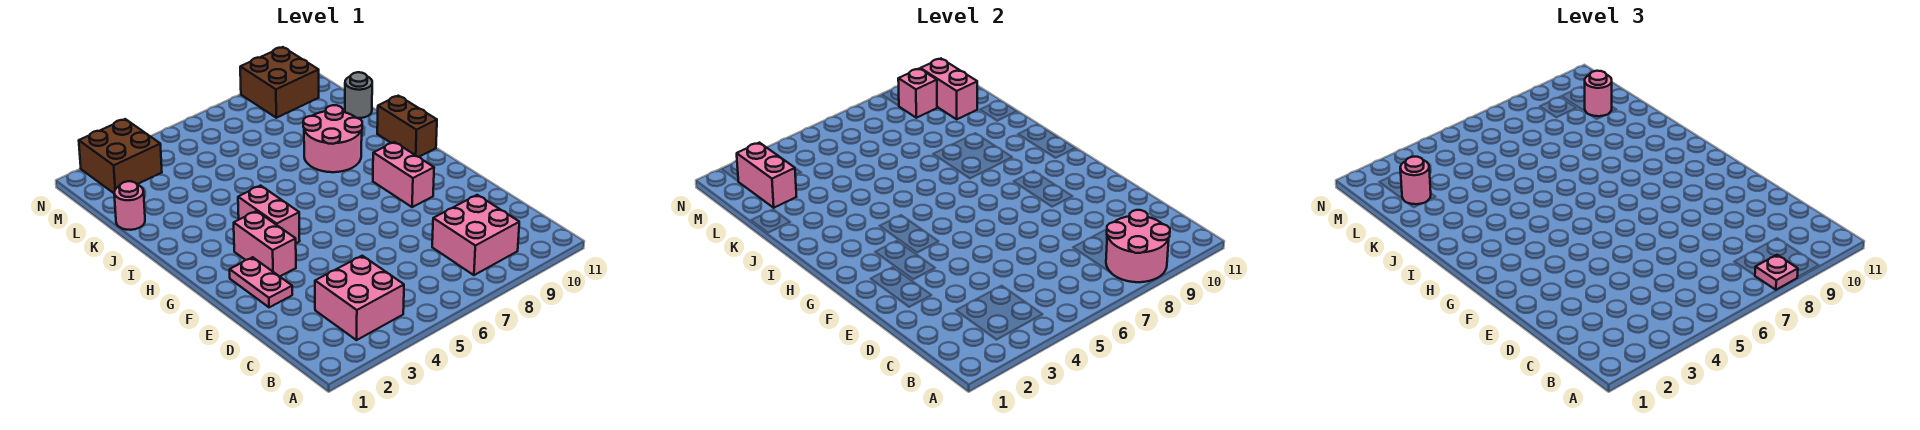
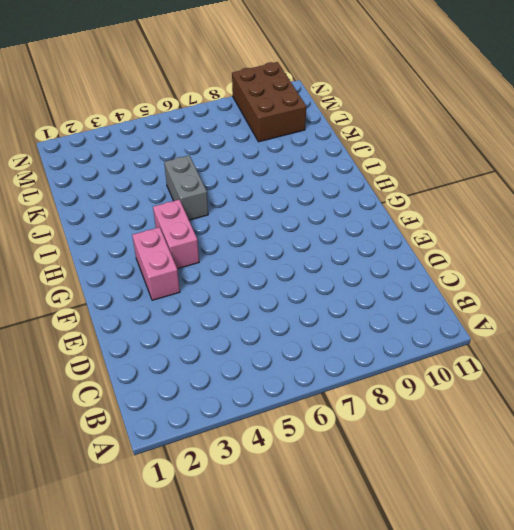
grey 1x2 brick [164,156,208,220] -> none
brown 2x3 brick [232,62,306,142] -> brown 2x2 brick [240,47,319,118]
none -> pink 2x2 brick [315,256,404,340]
none -> pink 2x2 brick [432,195,519,275]
none -> pink 1x2 plate [230,257,292,307]

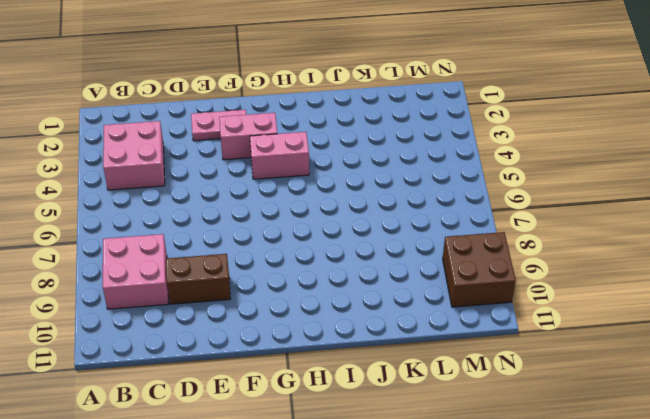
brown 1x2 brick [166,254,231,304] -> brown 1x2 brick moved to [377,96,437,157]
none -> pink 1x2 brick [373,142,434,207]
none -> pink 2x2 round brick [303,105,362,172]
none -> pink 1x1 round brick [114,181,145,230]

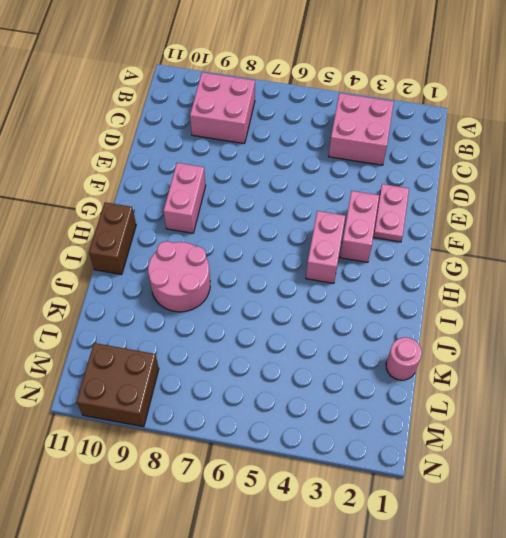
none -> grey 1x1 round brick [345,72,372,118]
none -> brown 2x2 brick [79,119,162,193]
none -> pink 2x2 round brick [1106,210,1170,282]

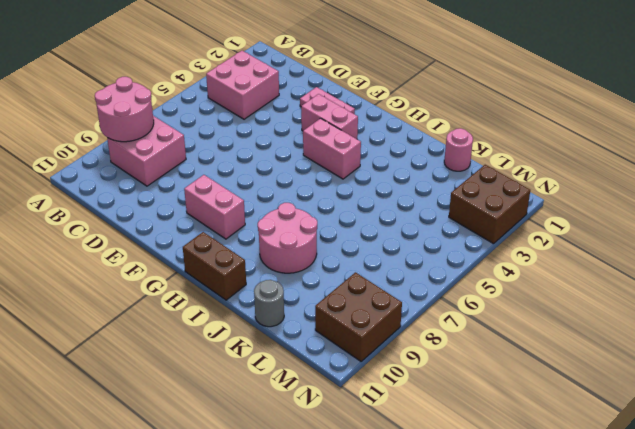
none -> pink 1x2 brick [737,143,796,208]
none -> pink 1x2 brick [920,59,977,119]
none -> pink 1x1 brick [898,69,937,118]

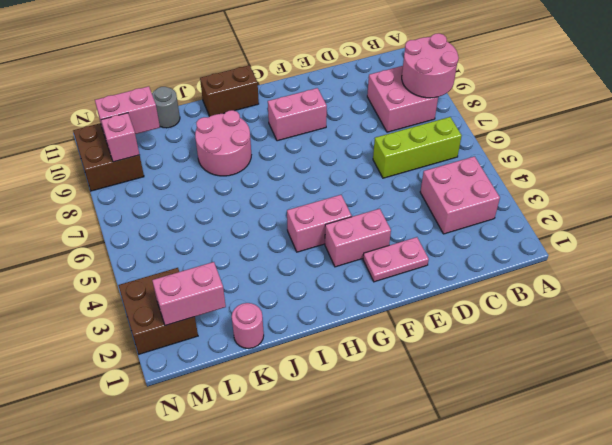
lime 1x3 brick [373,117,462,178] -> none
none -> pink 1x1 plate [1755,255,1798,290]
none -> pink 1x1 round brick [1400,157,1431,204]
none -> pink 1x1 round brick [1585,71,1612,116]

